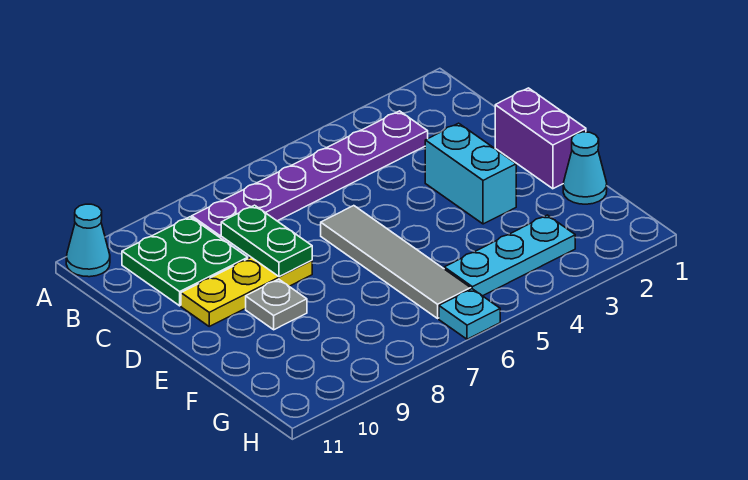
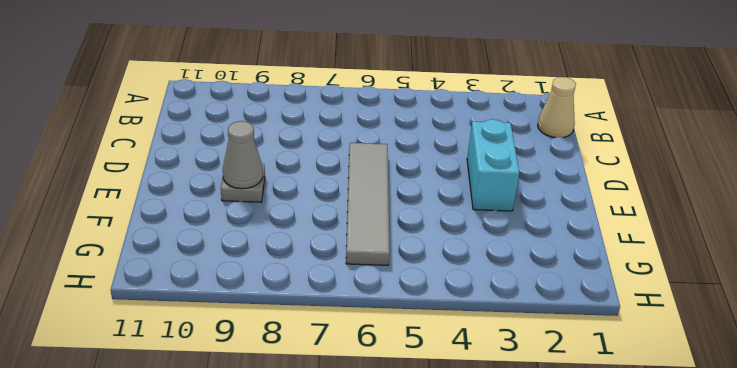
tan 1x1 cone [538,77,576,138] -> none
grey 1x1 cone [223,121,263,189] -> none
none -> cyan 1x1 cone [66,204,110,277]
none -> purple 1x6 plate [192,111,428,245]
none -> green 2x2 plate [122,217,248,306]

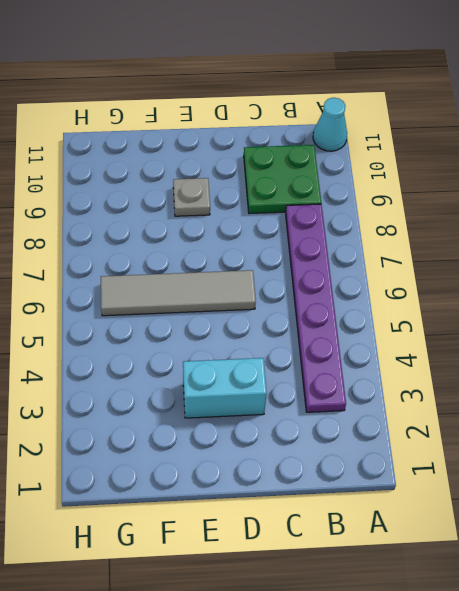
none -> purple 1x2 brick [495,88,586,189]
none -> yellow 1x3 plate [181,257,312,326]
none -> cyan 1x1 cone [563,132,607,204]

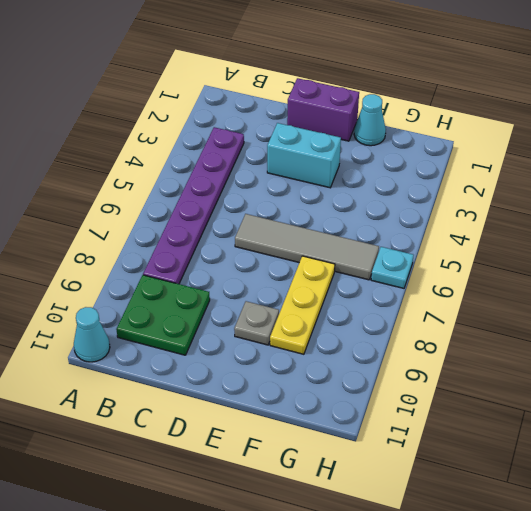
yellow 1x3 plate [270,256,335,354] -> yellow 1x3 plate moved to [181,257,312,326]
none -> cyan 1x3 plate [444,215,575,296]
none -> green 1x2 plate [221,205,312,277]

